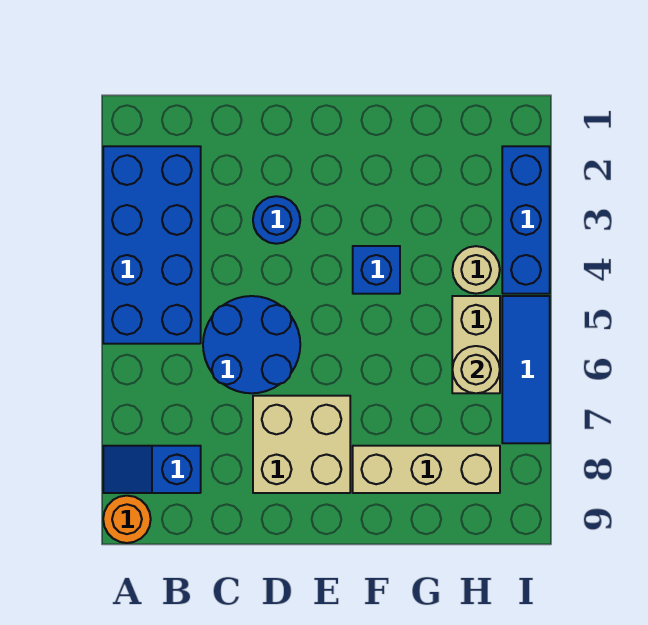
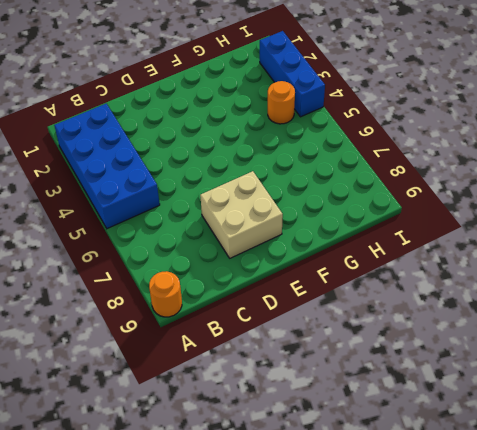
orange 1x1 round brick [268,81,295,124] -> tan 1x1 round brick [452,246,500,294]
none -> blue 1x2 slope [103,446,201,493]
none -> blue 2x2 round brick [203,296,300,393]
none -> blue 1x1 round brick [253,196,300,244]

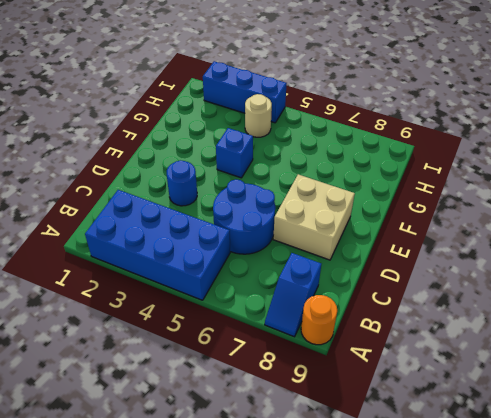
none -> tan 1x3 brick [353,446,500,493]
none -> tan 1x2 brick [452,296,500,393]
none -> blue 1x3 tile [502,296,550,443]

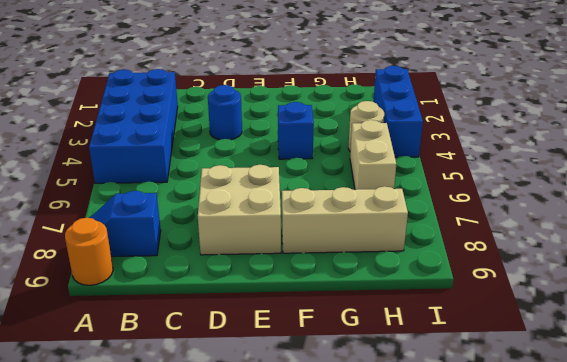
none -> blue 2x2 round brick [203,296,300,393]
none -> blue 1x3 tile [502,296,550,443]
none -> tan 1x1 round brick [452,346,500,393]

